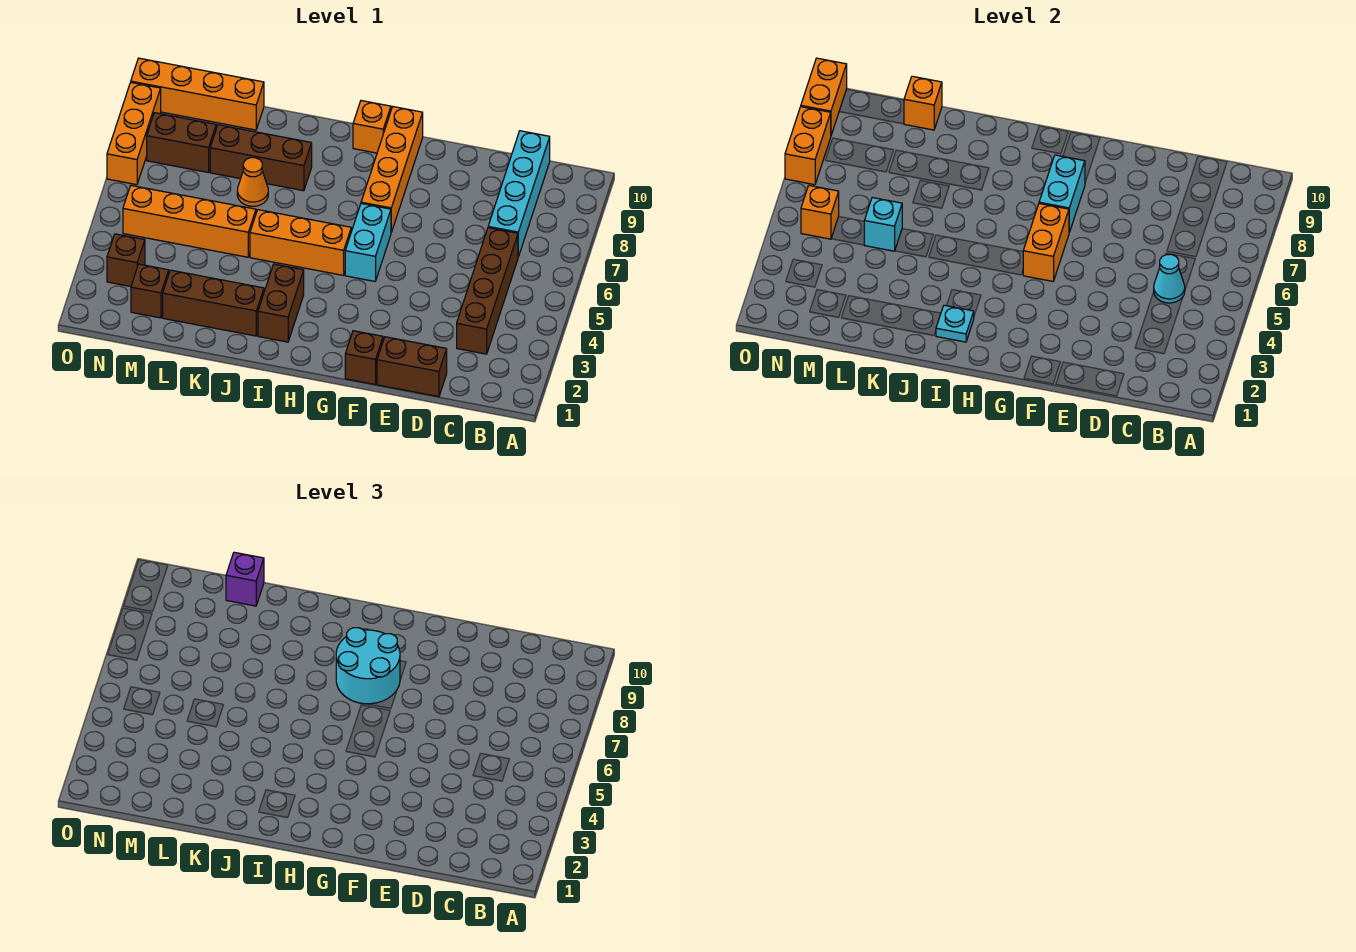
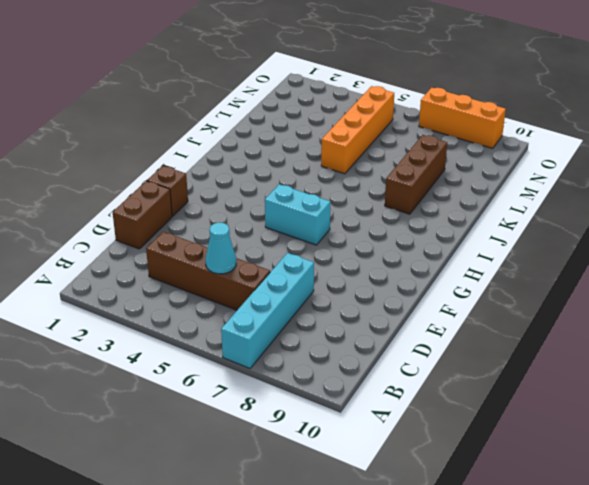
cyan 1x4 brick [221,253,314,368] -> cyan 1x4 brick turned to [488,131,550,257]
none -> orange 1x4 brick [361,107,423,232]
none -> orange 1x3 brick [250,210,351,275]
none -> orange 1x1 brick [353,101,391,153]

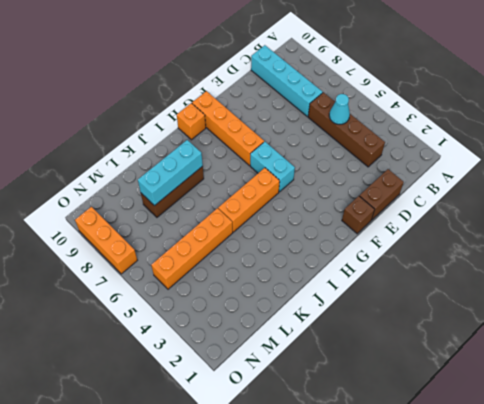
cyan 1x3 brick [138,140,203,206] -> none
none -> brown 1x2 brick [258,264,304,342]
none -> brown 1x3 brick [163,270,264,336]
none -> orange 1x1 cone [237,158,268,206]

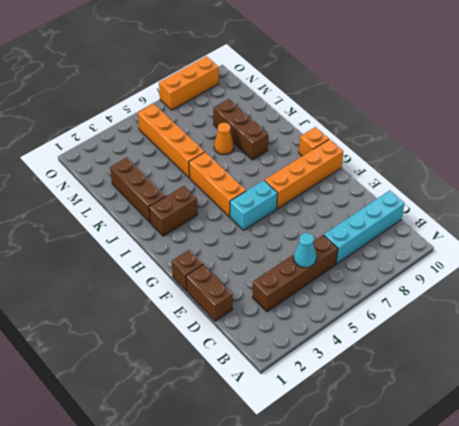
none -> orange 1x4 brick [131,58,264,130]
none -> brown 1x1 brick [131,264,169,318]
none -> brown 1x2 brick [147,113,216,172]

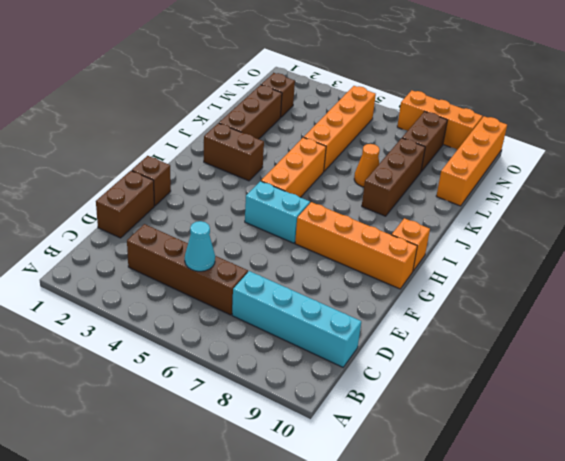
none -> brown 1x1 brick [107,234,145,286]
none -> orange 1x2 brick [1023,204,1069,281]
none -> cyan 1x2 brick [1039,155,1085,232]

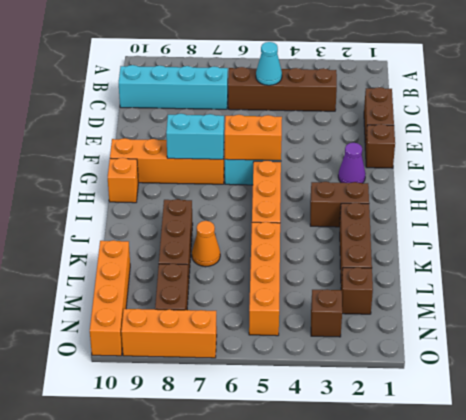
purple 1x1 cone [338,143,366,183] -> none
none -> cyan 1x1 plate [936,305,974,342]
none -> cyan 1x1 brick [864,198,902,251]
none -> orange 1x1 brick [904,76,942,130]

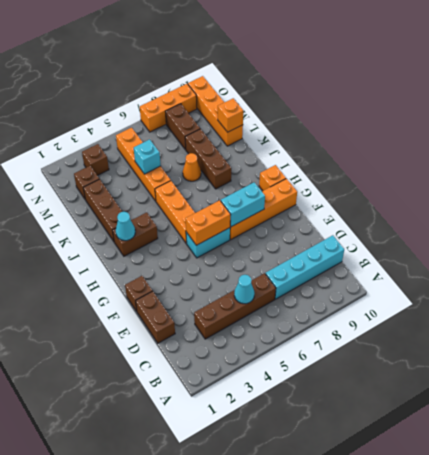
cyan 1x1 cone [116,212,135,241] -> cyan 1x1 plate [936,305,974,342]
none -> orange 1x1 brick [801,186,839,239]
none -> orange 1x2 brick [785,107,831,185]
none -> orange 1x2 brick [801,58,847,135]

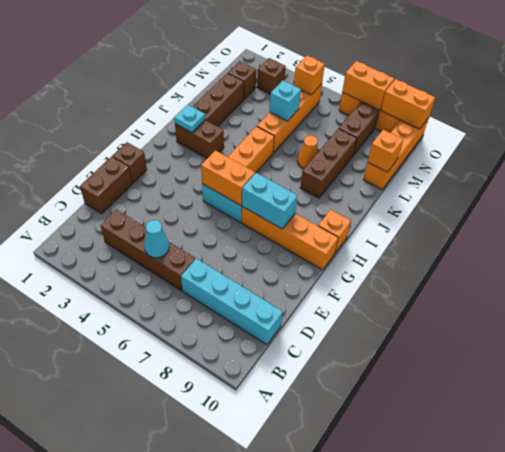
none -> cyan 2x2 round brick [336,628,400,704]
none -> purple 1x1 brick [226,552,264,606]

